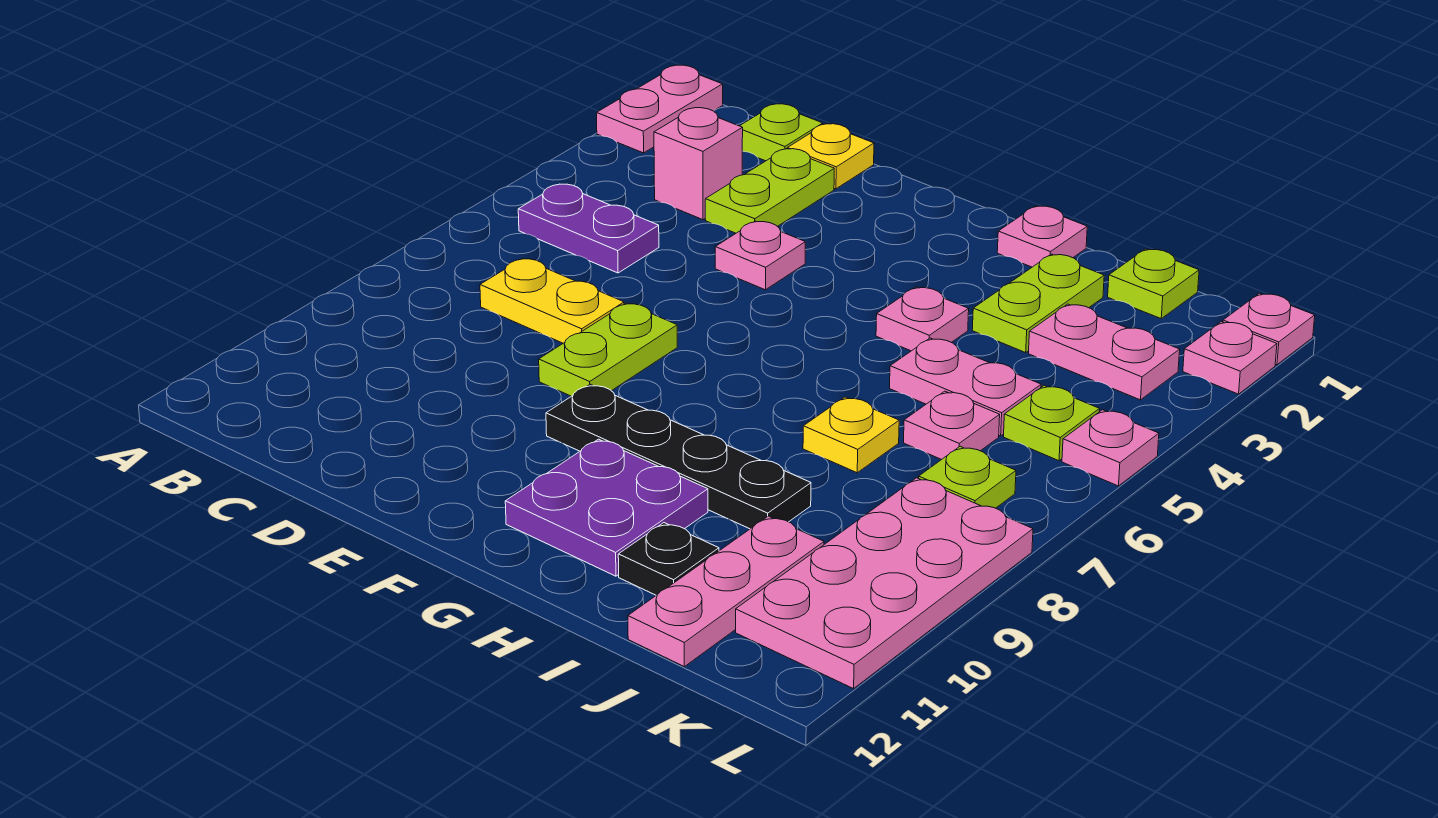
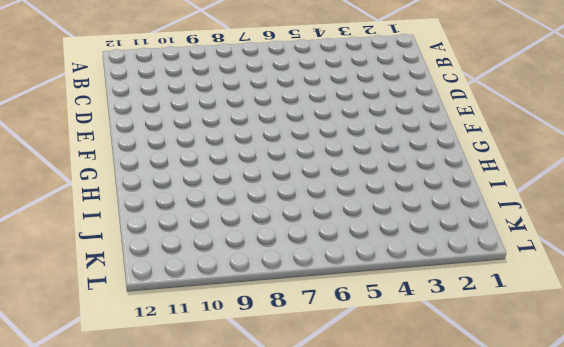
none -> pink 1x2 plate [597,65,723,153]
none -> purple 1x2 plate [518,184,659,273]
none -> lime 1x1 plate [740,104,823,161]

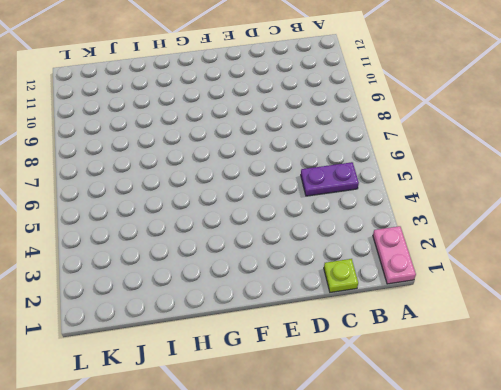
none -> pink 1x1 brick [654,108,743,220]
none -> yellow 1x2 plate [480,258,624,343]
none -> yellow 1x1 plate [787,124,874,189]

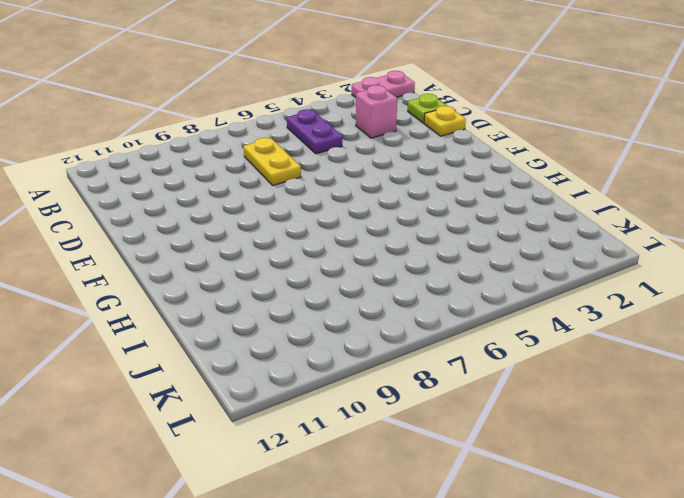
none -> lime 1x2 plate [705,149,834,233]
none -> pink 1x1 plate [715,221,805,290]
none -> lime 1x2 plate [539,303,677,396]

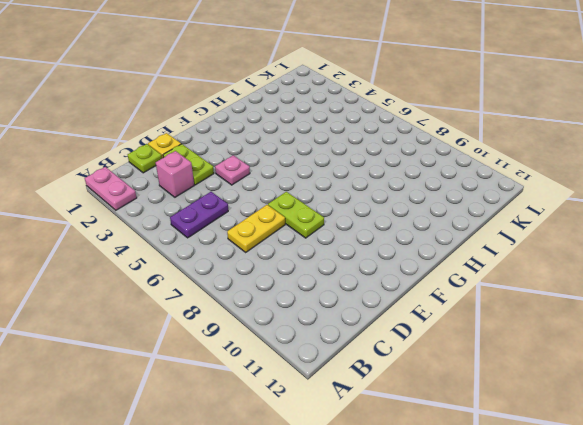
none -> black 1x4 plate [546,384,811,529]
none -> purple 2x2 plate [505,439,708,576]
none -> pink 1x1 plate [997,206,1087,267]

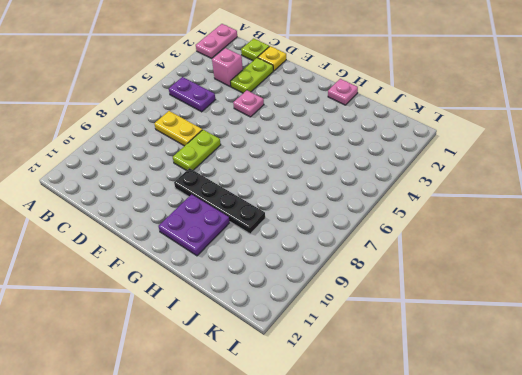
none -> pink 1x1 plate [876,287,969,351]
none -> lime 1x2 plate [972,254,1104,353]
none -> pink 1x2 plate [890,338,1041,436]

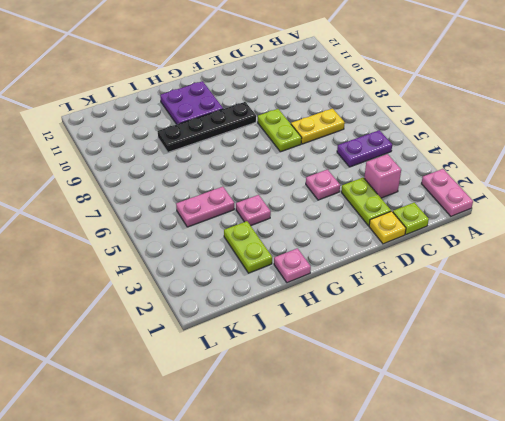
none -> yellow 1x1 plate [803,397,899,473]
none -> black 1x1 plate [618,523,719,595]
none -> lime 1x1 plate [1108,249,1199,318]

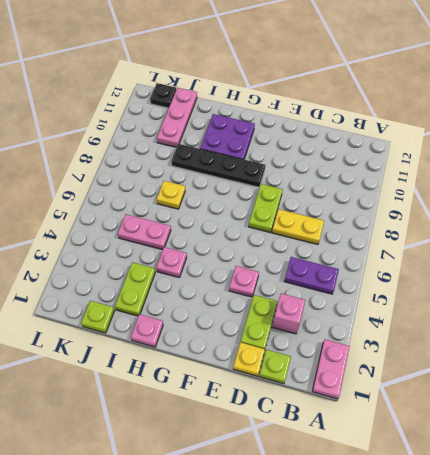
black 1x1 plate [150,83,176,108] -> black 1x1 plate moved to [618,523,719,595]
none -> pink 1x2 plate [1028,304,1180,400]
none -> pink 1x1 plate [904,391,1000,460]
none -> lime 1x1 plate [1004,386,1100,461]

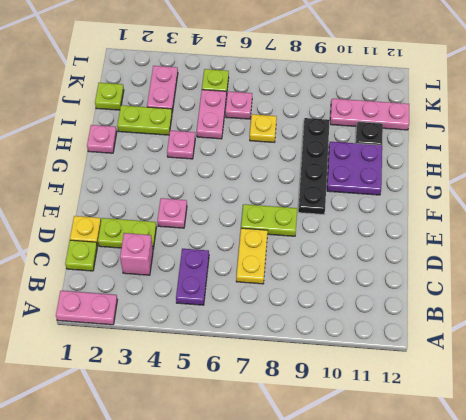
none -> lime 1x1 plate [919,446,1016,508]
none -> pink 2x4 plate [736,478,1033,689]
none -> pink 1x1 plate [1223,293,1315,365]

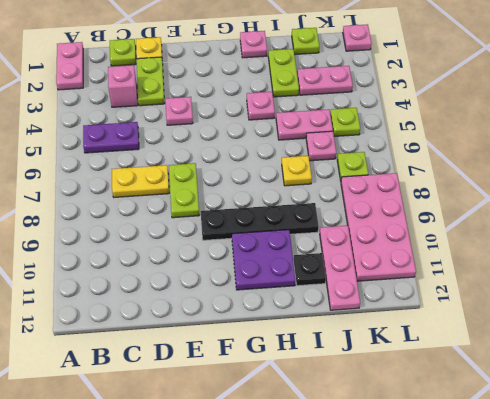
none -> pink 1x1 plate [1183,322,1277,394]
none -> pink 1x1 plate [1062,410,1159,486]

